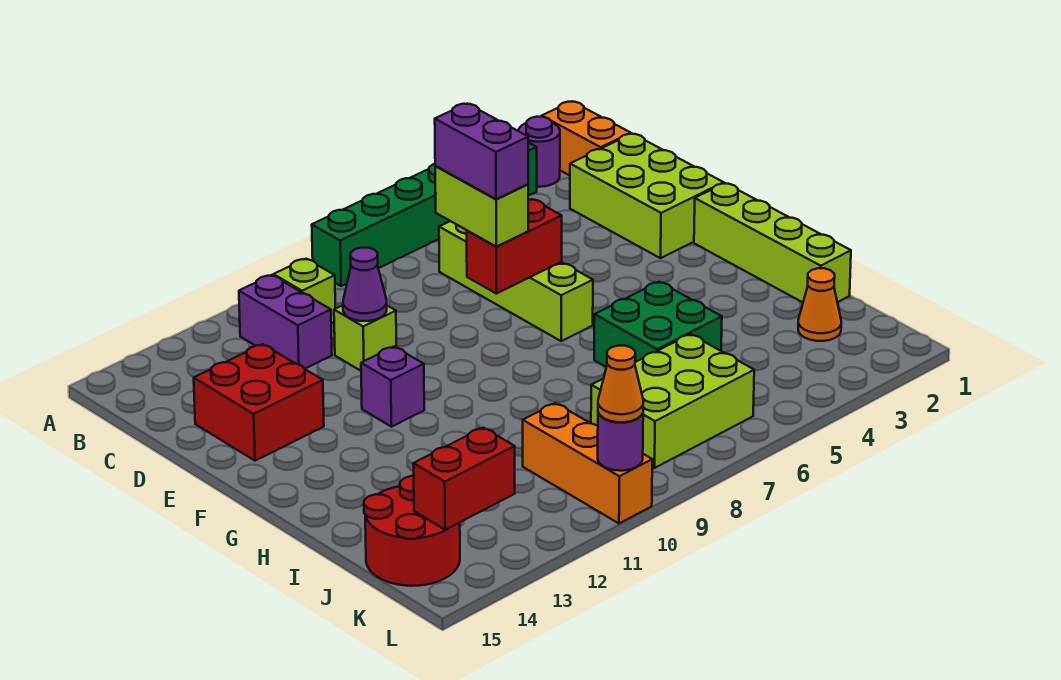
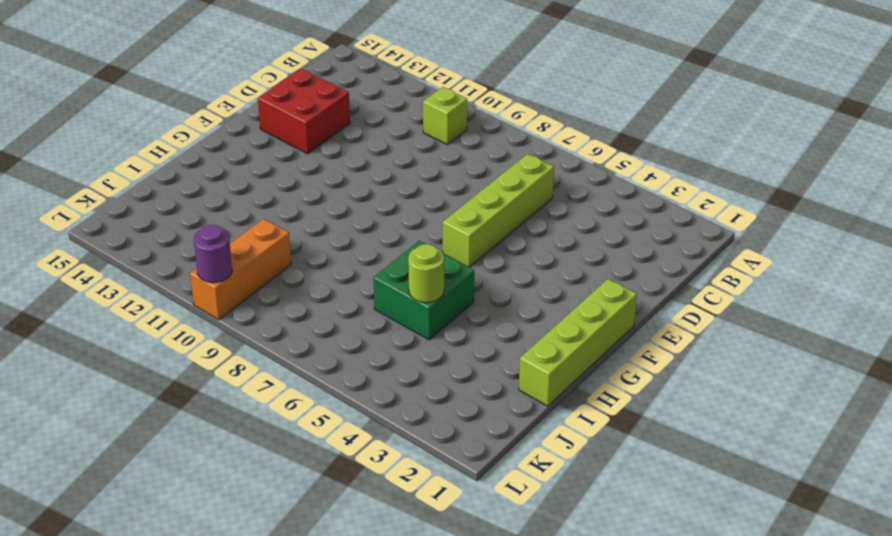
lime 1x1 round brick [408,244,444,303] -> none
none -> orange 1x2 brick [542,102,631,175]
none -> purple 1x1 round brick [519,117,560,187]
none -> green 1x6 brick [312,143,537,286]

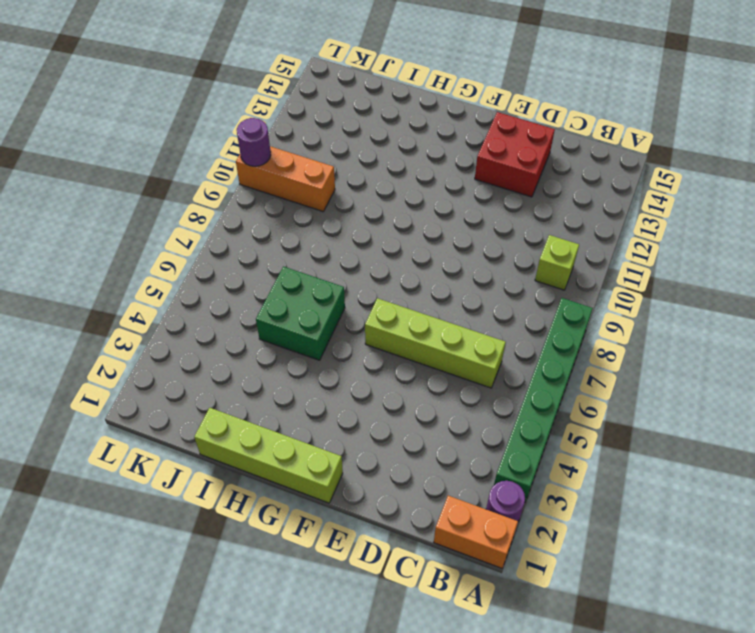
none -> purple 1x2 brick [239,275,332,369]
none -> lime 2x3 brick [570,134,724,258]
none -> lime 1x1 brick [334,305,396,371]

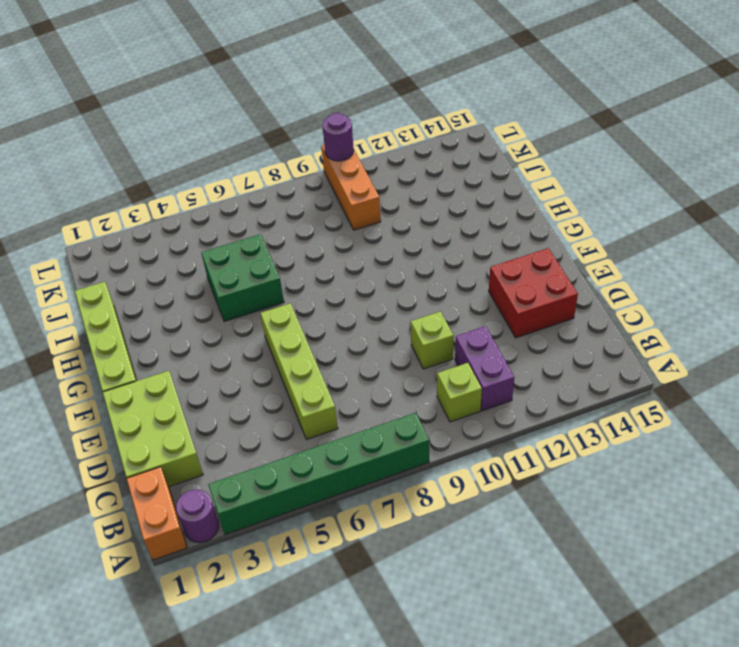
none -> purple 1x1 brick [361,347,424,427]
none -> orange 1x1 cone [798,268,841,341]
none -> lime 2x3 brick [591,334,754,468]

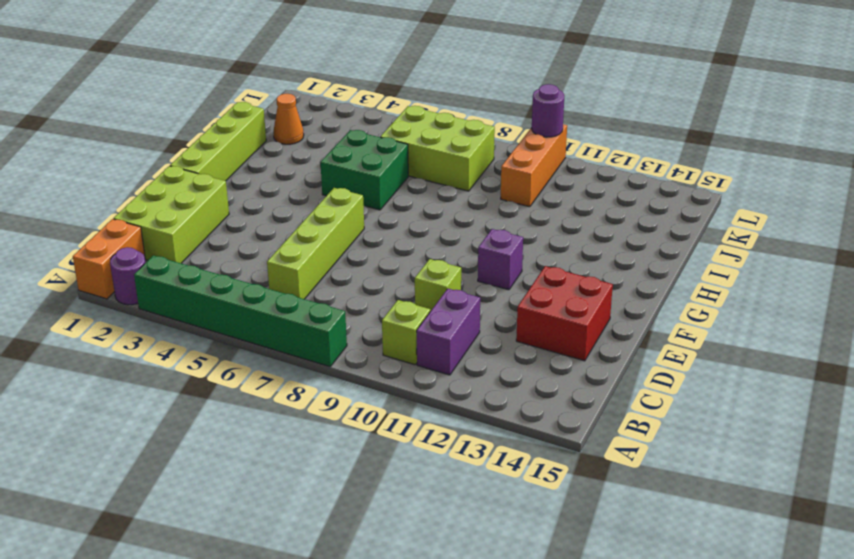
none -> red 2x2 round brick [364,476,460,586]
none -> purple 1x1 cone [343,248,387,321]
none -> red 1x2 brick [467,199,562,294]

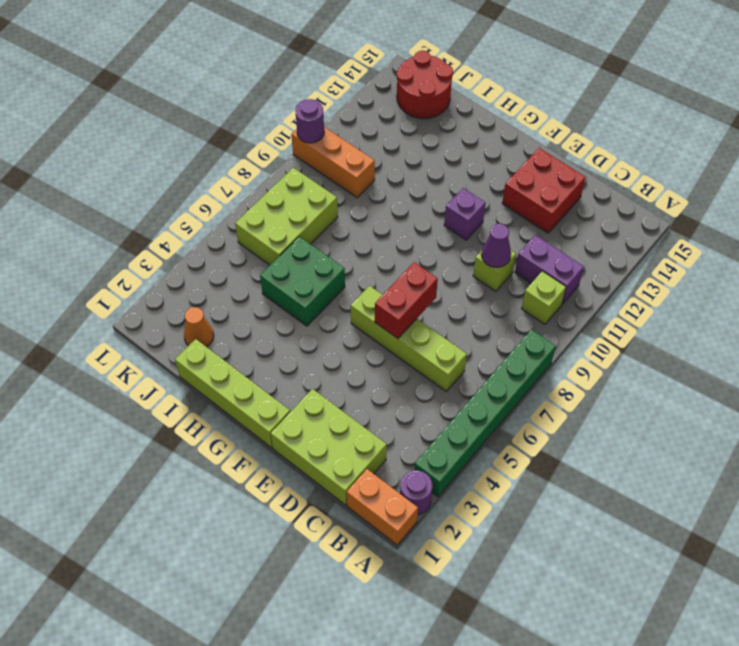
none -> red 1x2 brick [413,428,515,530]
none -> lime 1x2 brick [435,166,528,247]
none -> orange 1x1 cone [598,346,643,422]

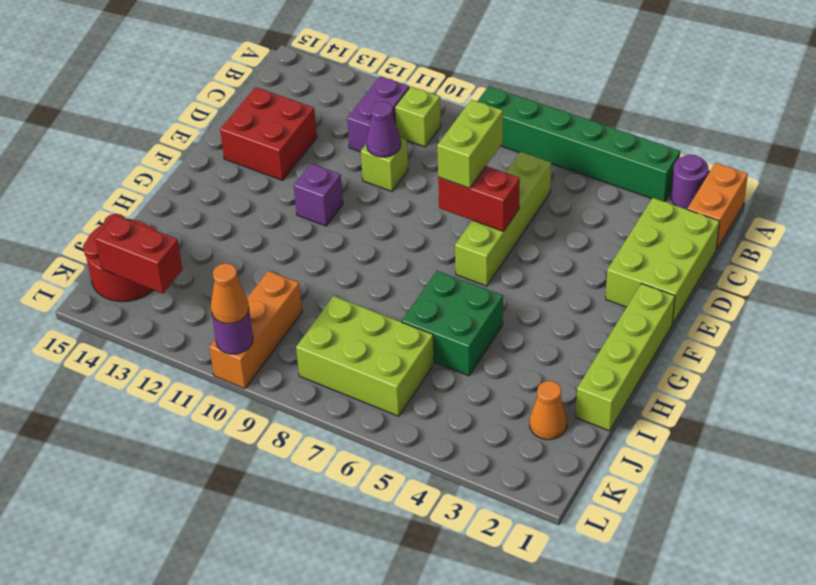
none -> purple 1x2 brick [435,104,528,199]

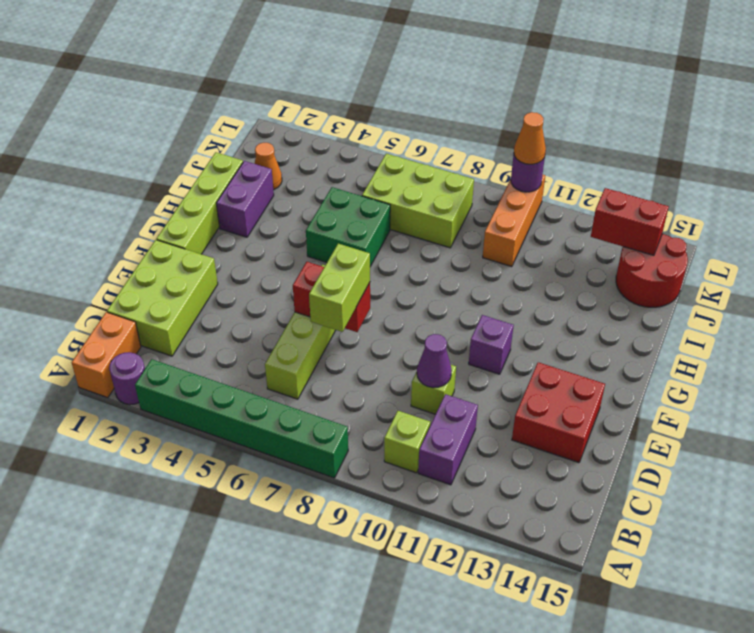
purple 1x2 brick [216,161,274,237] -> purple 1x2 brick moved to [435,104,528,199]

